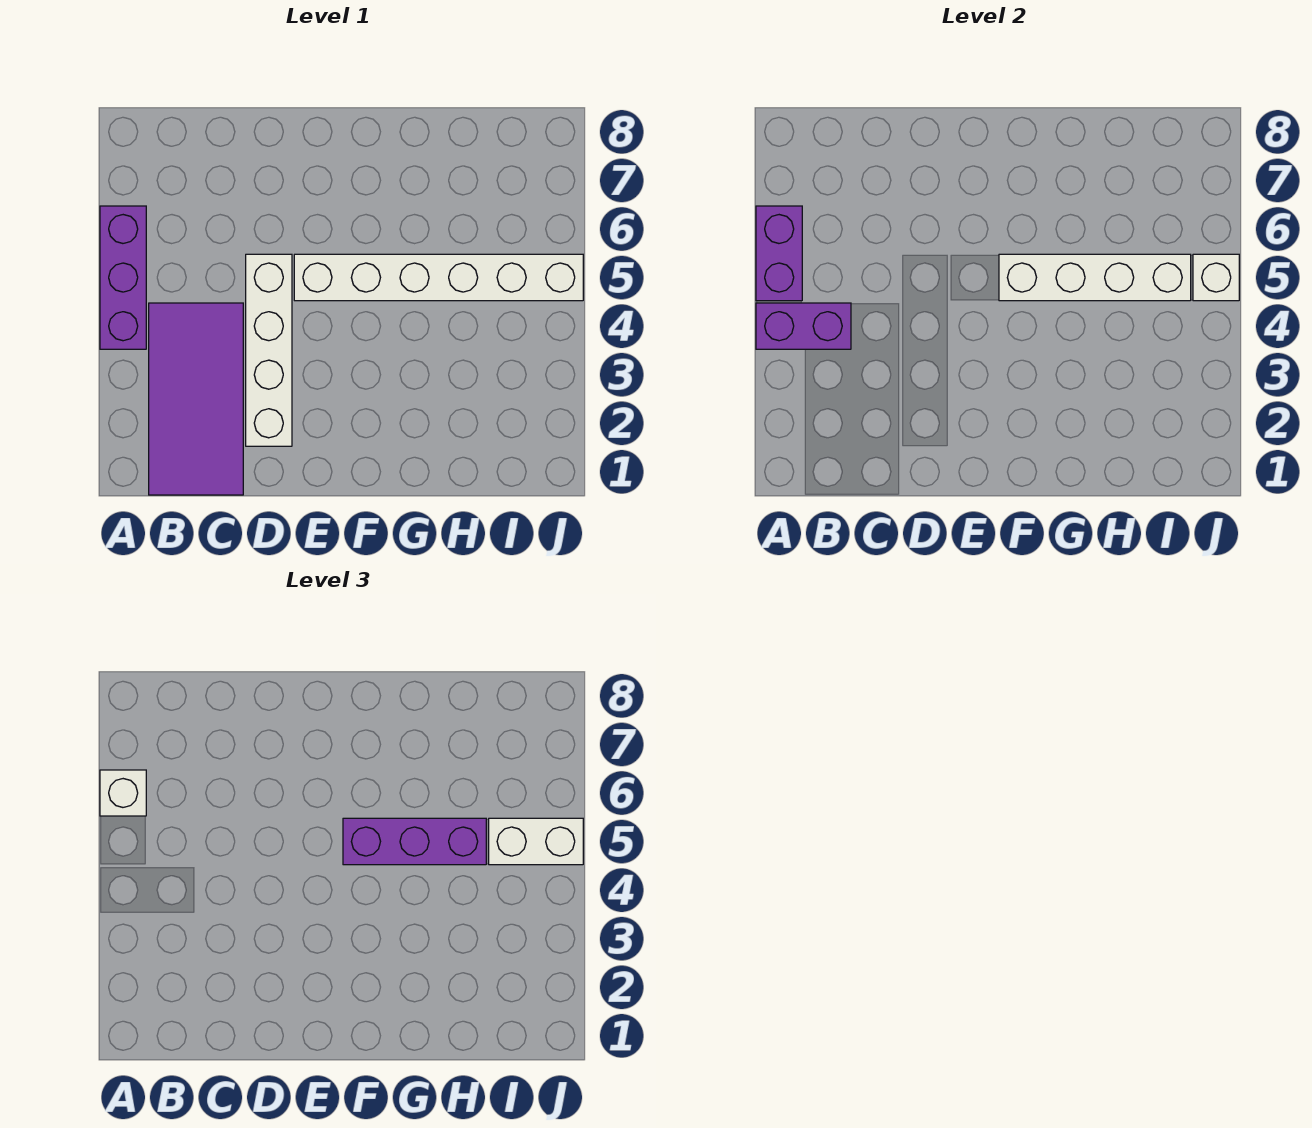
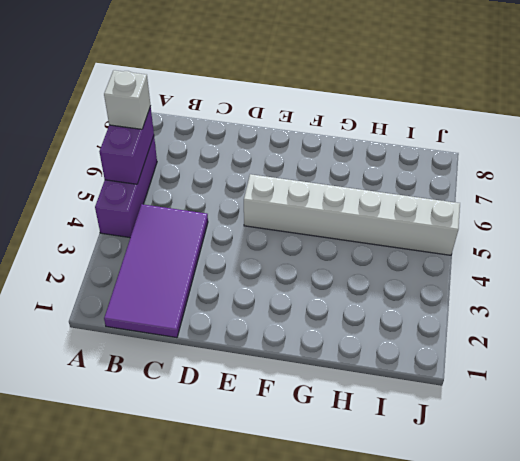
none -> white 1x4 brick [246,254,292,446]
none -> purple 1x2 brick [756,303,851,349]

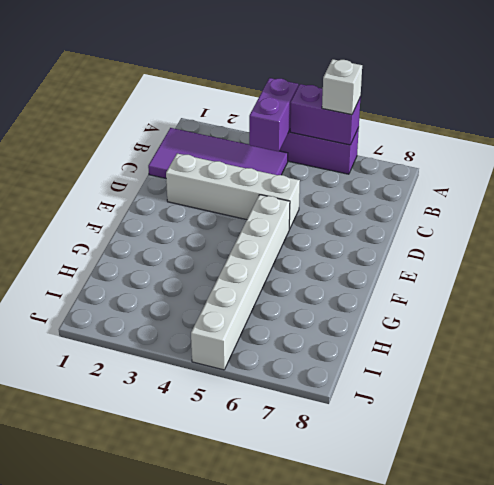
none -> white 1x4 brick [999,254,1191,301]
none -> white 1x1 brick [1193,254,1239,301]

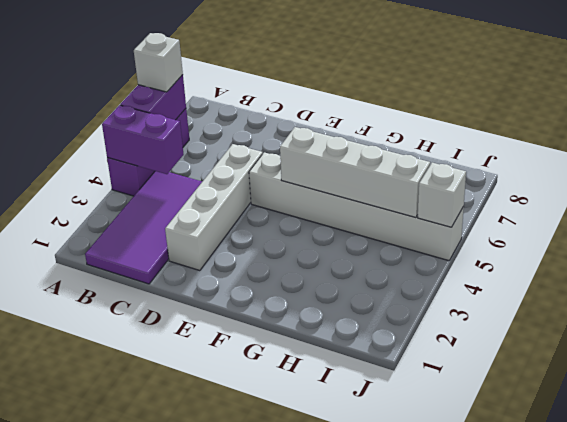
none -> purple 1x3 brick [343,818,486,865]
none -> white 1x2 brick [489,818,583,865]

